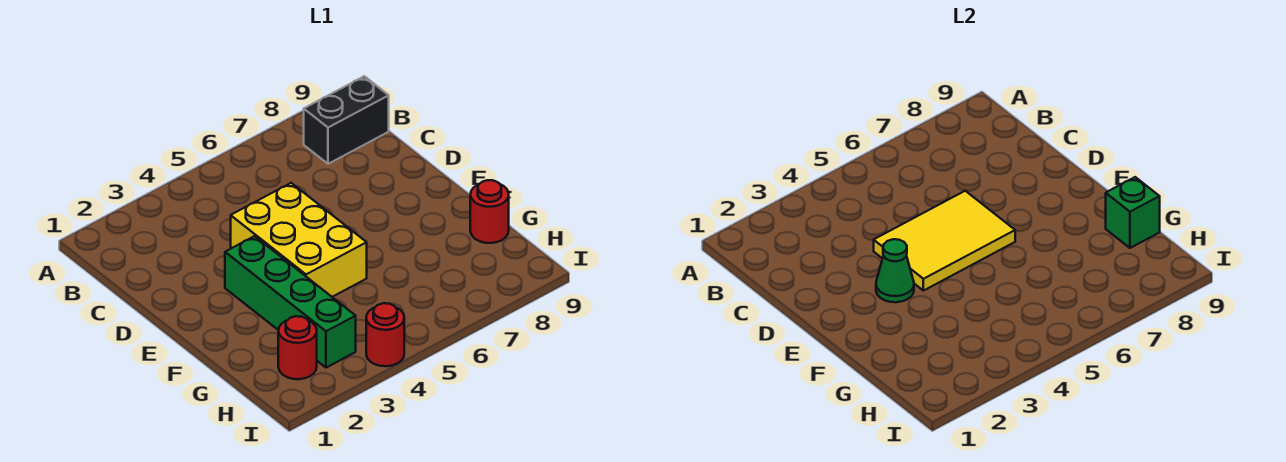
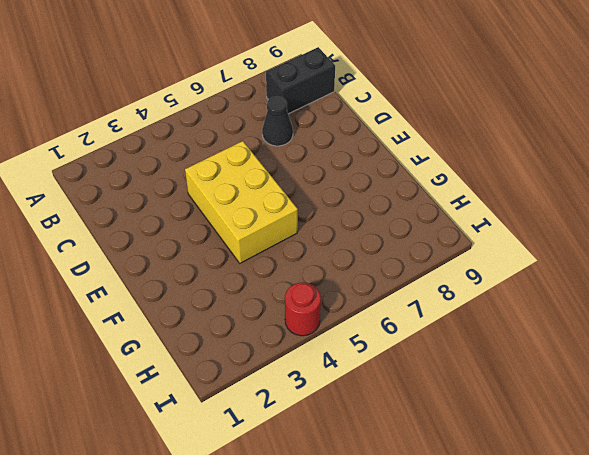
black 1x1 cone [262,96,293,146] -> none
none -> green 1x4 brick [225,236,356,368]
none -> red 1x1 round brick [470,180,509,243]

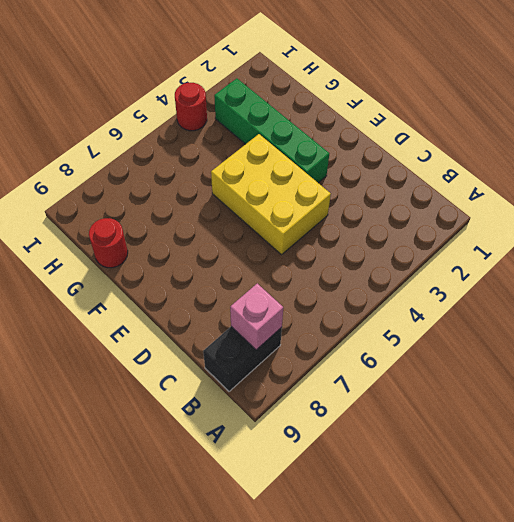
pink 1x1 brick [230,283,283,350] -> none
none -> red 1x1 round brick [278,316,317,379]
none -> yellow 2x3 tile [874,191,1015,291]

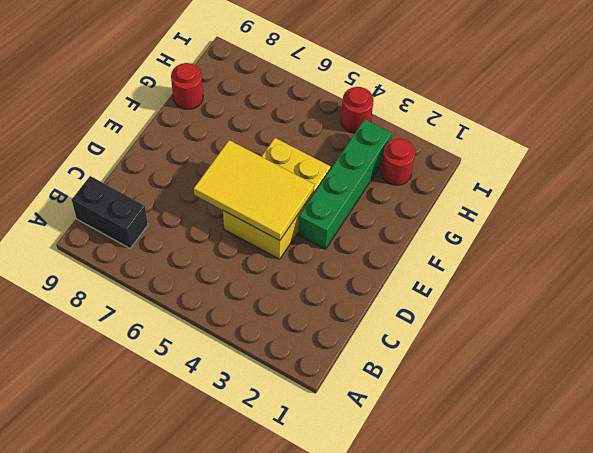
none -> green 1x1 cone [876,239,914,302]
none -> green 1x1 brick [1106,177,1160,248]

